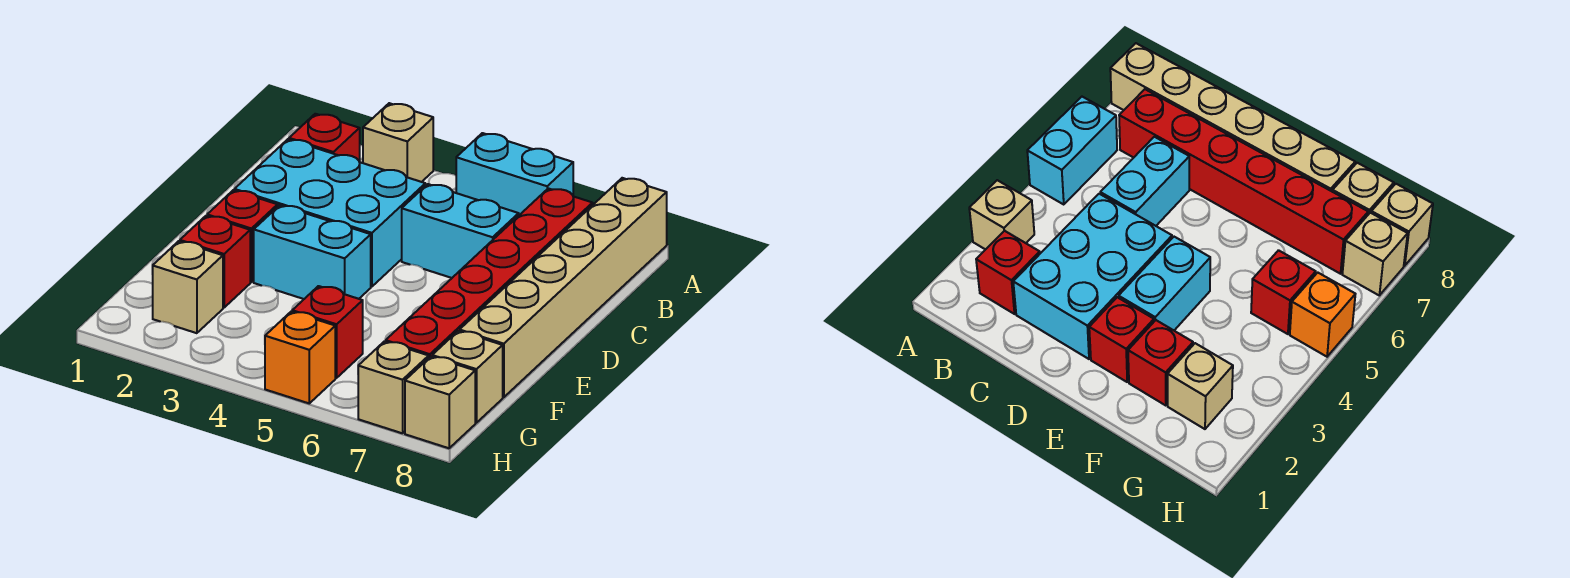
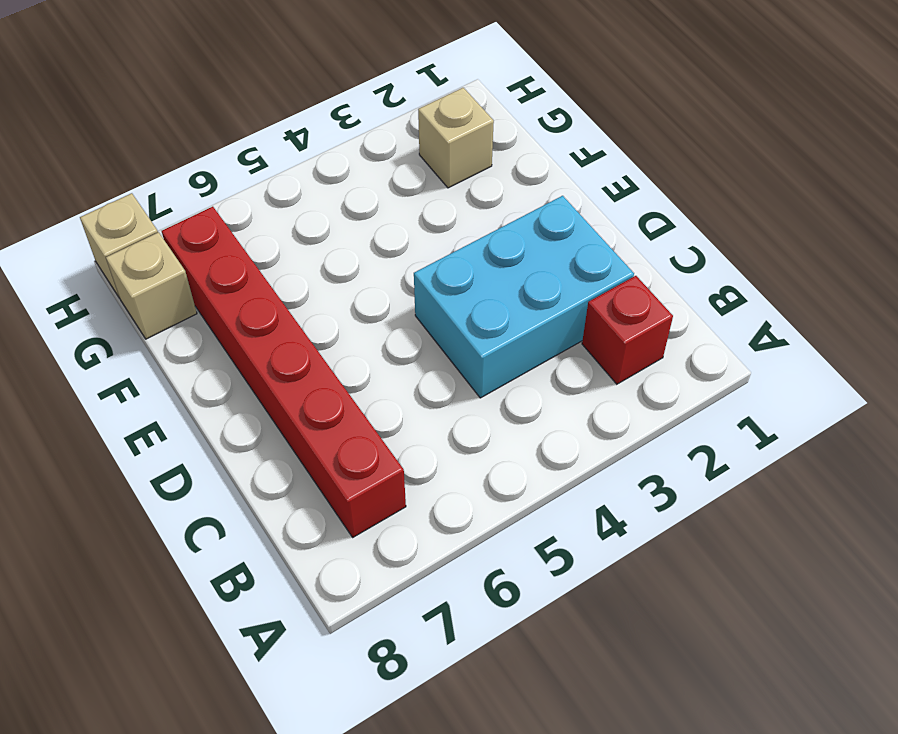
none -> tan 1x1 brick [363,103,433,182]
none -> cyan 1x2 brick [456,133,573,215]
none -> tan 1x6 brick [460,178,667,397]

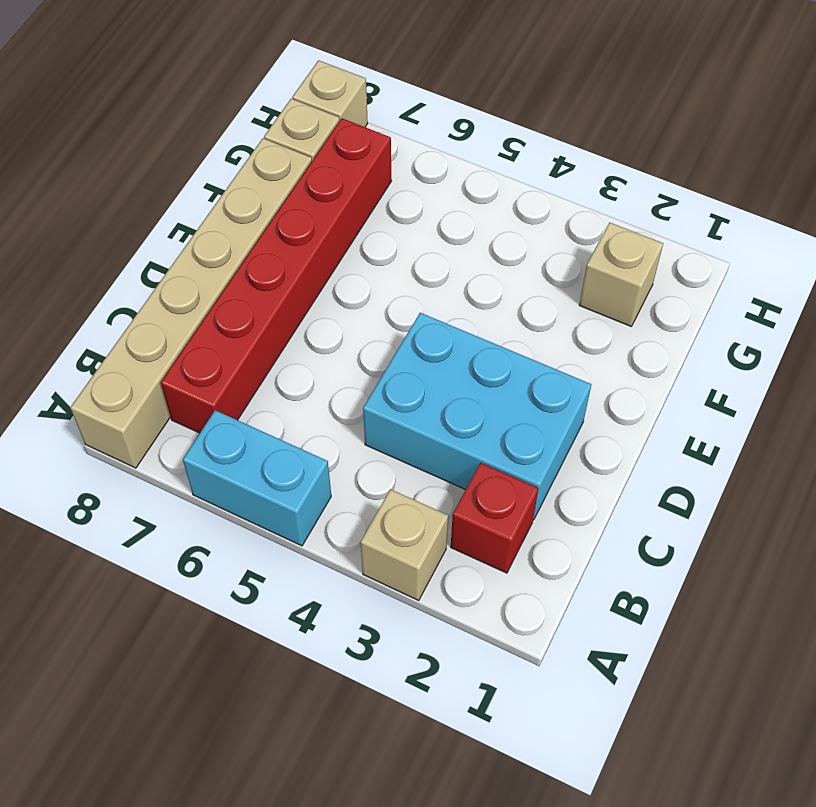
none -> cyan 1x2 brick [402,184,519,278]
none -> red 1x1 brick [207,190,278,282]
none -> cyan 1x2 brick [254,205,371,299]

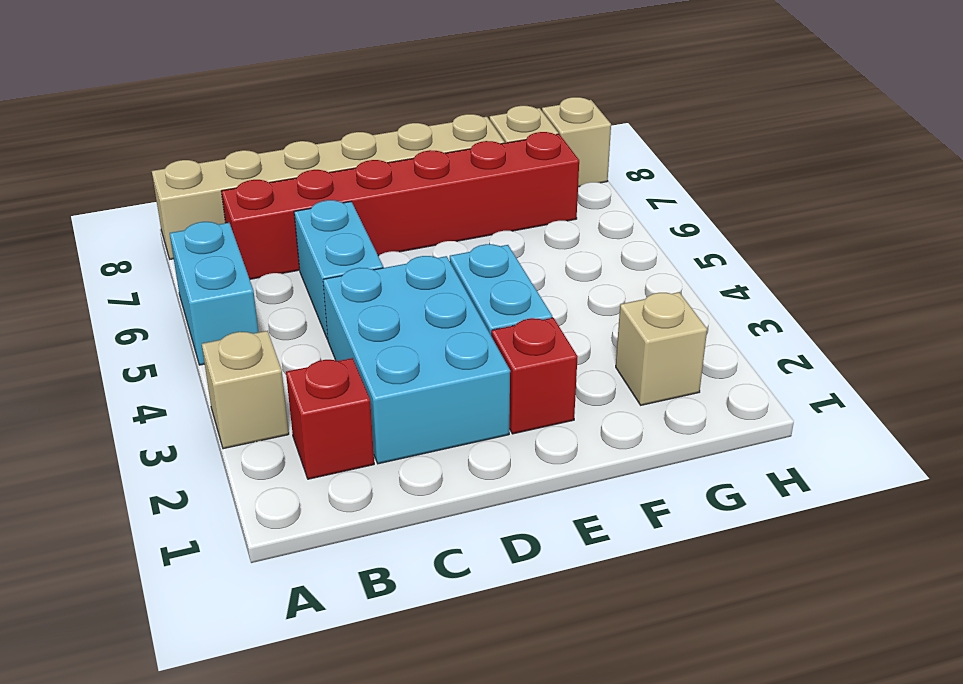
none -> red 1x1 brick [180,216,250,308]
none -> red 1x1 brick [292,286,363,378]
none -> orange 1x1 brick [265,312,335,403]

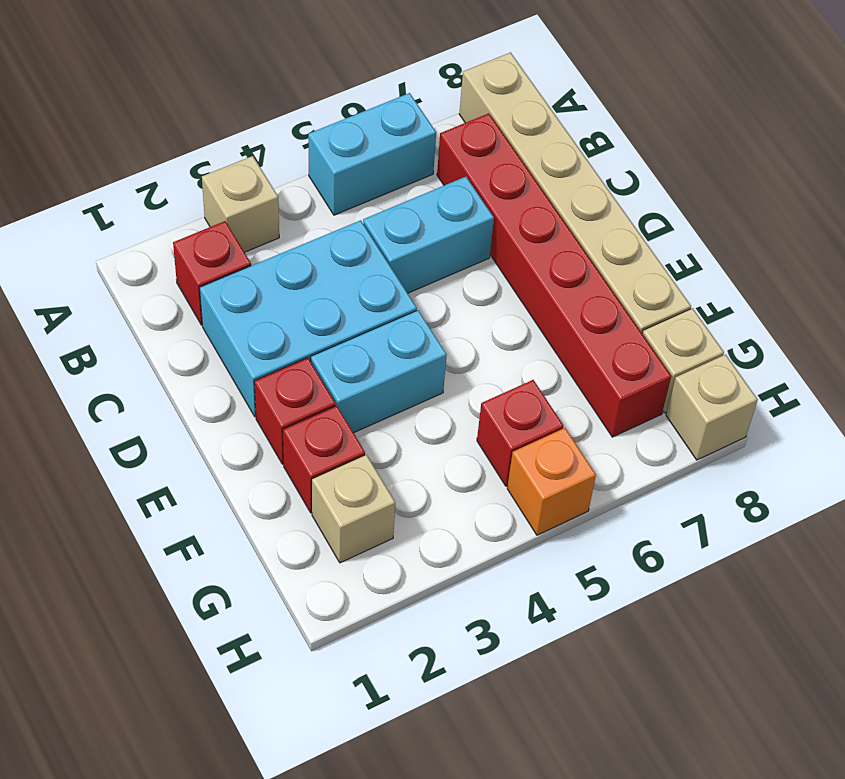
none -> tan 1x1 brick [358,341,429,433]

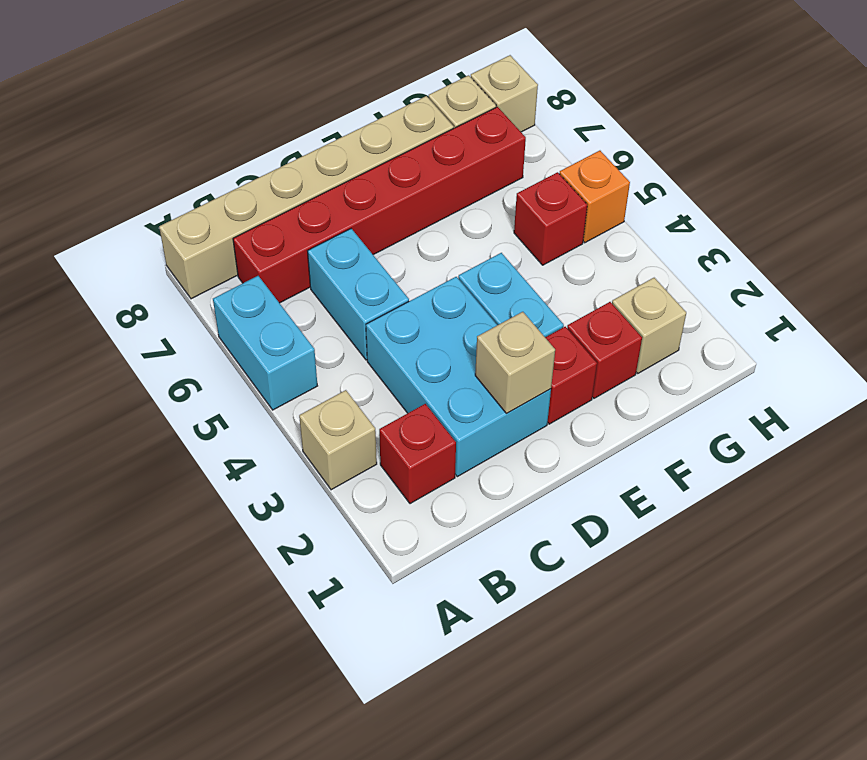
tan 1x1 brick [475,312,555,413] -> tan 1x1 brick moved to [358,341,429,433]

